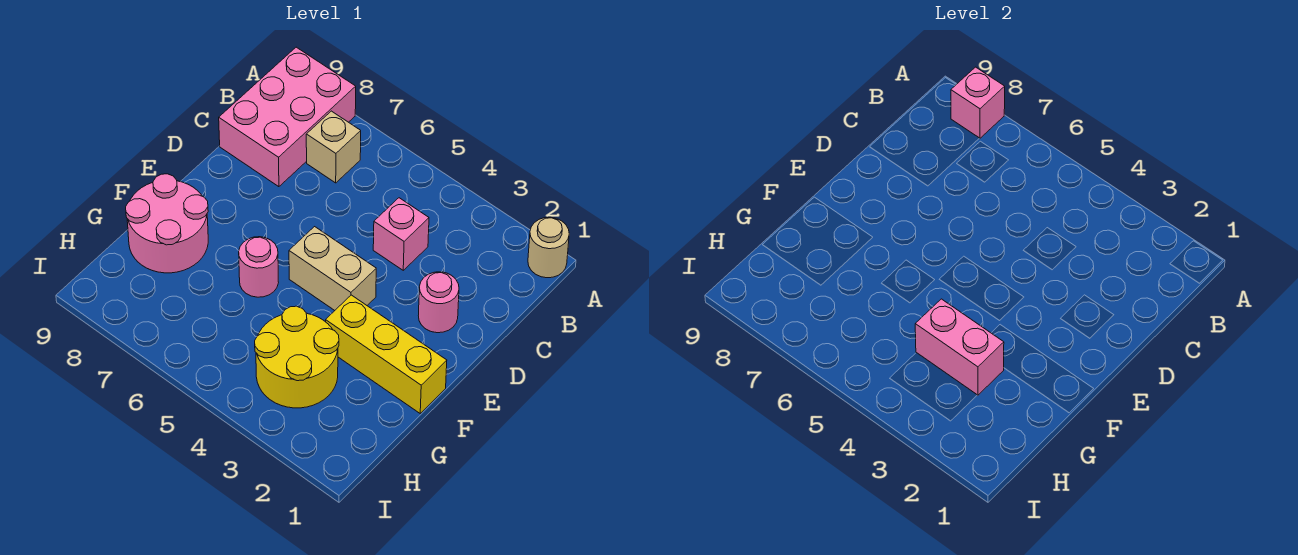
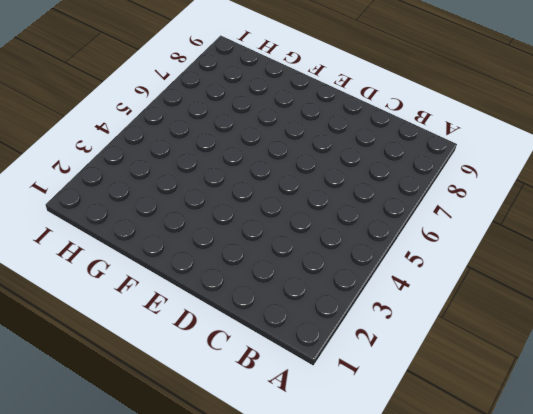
none -> tan 1x1 round brick [528,217,569,278]
none -> pink 2x3 brick [219,47,356,187]
none -> tan 1x1 brick [306,111,361,183]

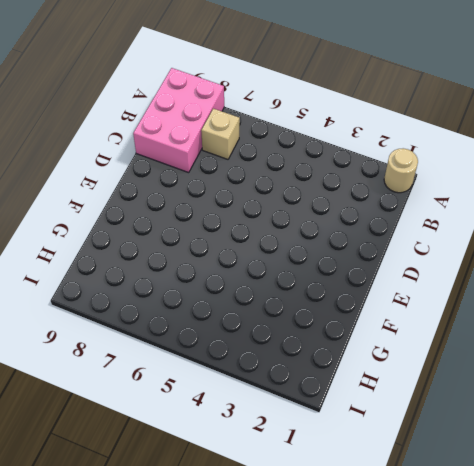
none -> pink 1x1 brick [373,198,429,270]
none -> pink 1x1 round brick [418,272,459,333]
none -> tan 1x2 brick [289,227,376,310]

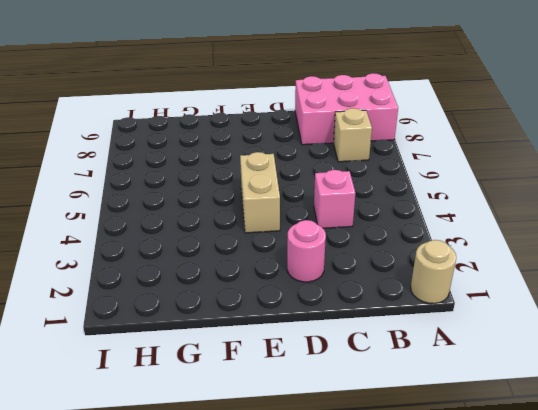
none -> yellow 1x3 brick [326,295,447,413]
none -> pink 1x1 round brick [239,237,279,297]
none -> pink 2x2 round brick [126,174,208,273]

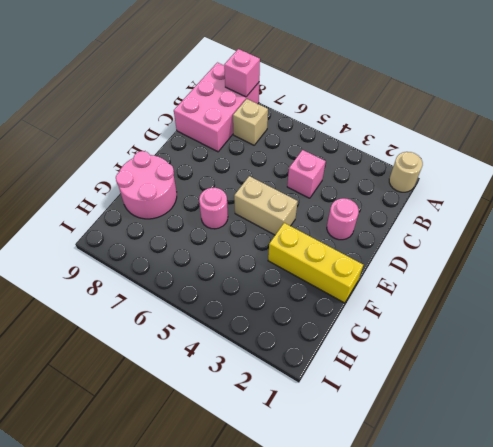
none -> yellow 2x2 round brick [255,306,339,408]
none -> pink 1x2 brick [915,299,1004,395]

